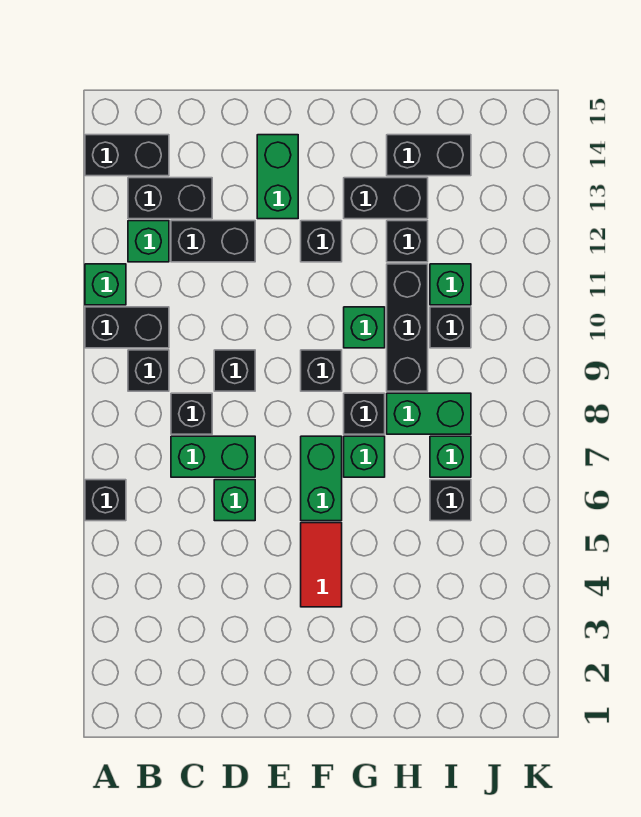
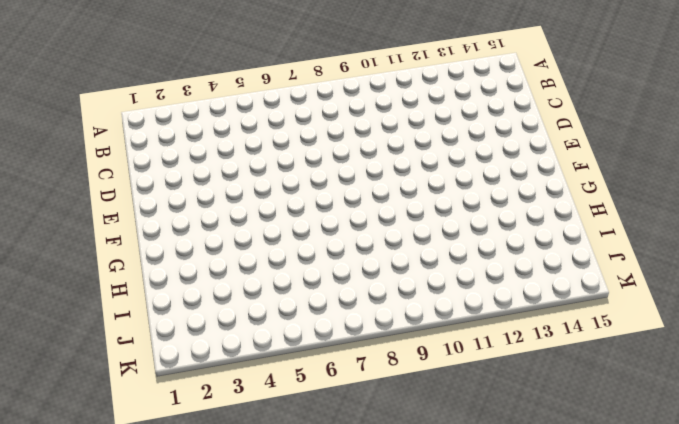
none -> black 1x1 brick [85,480,126,521]
none -> black 1x2 brick [85,307,169,348]
none -> green 1x1 brick [85,264,126,305]

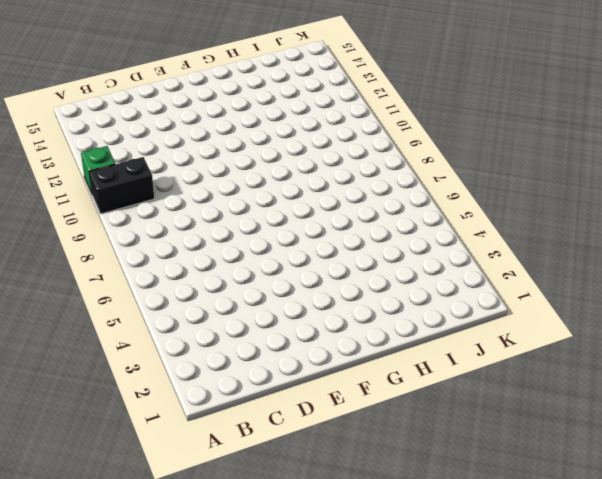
none -> black 1x1 brick [85,480,126,521]
none -> black 1x2 brick [85,135,169,176]
none -> black 1x1 brick [128,350,169,391]

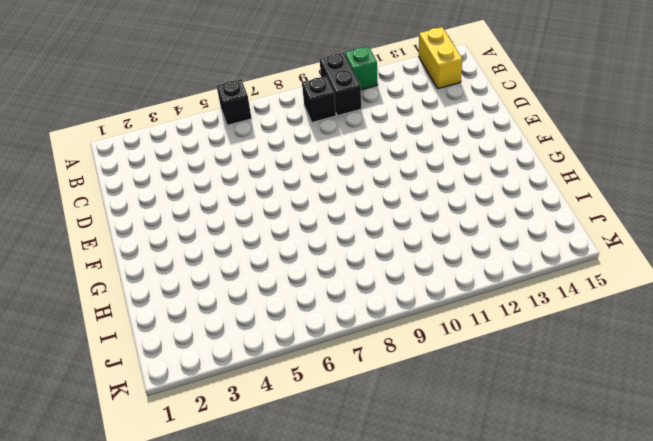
yellow 1x2 brick [419,27,462,89] -> black 1x2 brick [85,135,169,176]
none -> green 1x1 brick [128,221,169,262]
none -> black 1x2 brick [128,178,212,219]
none -> green 1x2 brick [171,436,255,477]

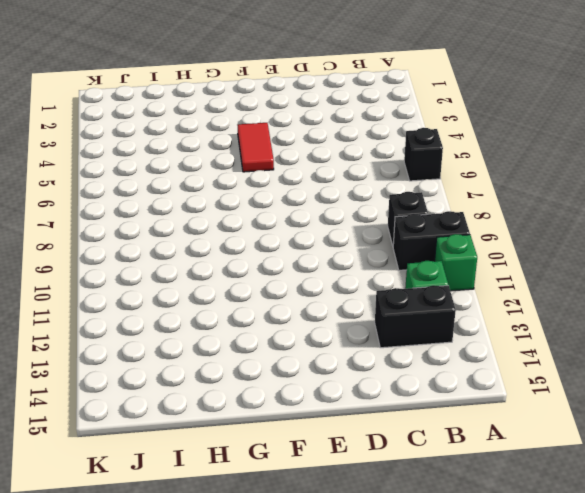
none -> black 1x2 brick [85,135,169,176]
none -> green 1x2 brick [171,436,255,477]
none -> black 1x1 brick [171,393,212,434]

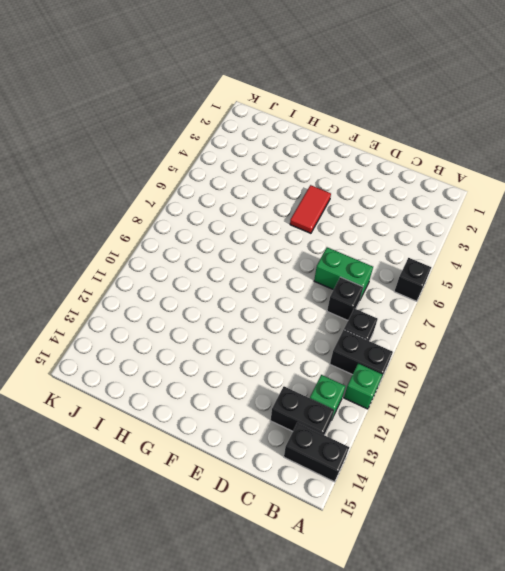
none -> black 1x2 brick [171,221,255,262]
none -> green 1x1 brick [214,480,255,521]
none -> black 1x1 brick [214,350,255,391]

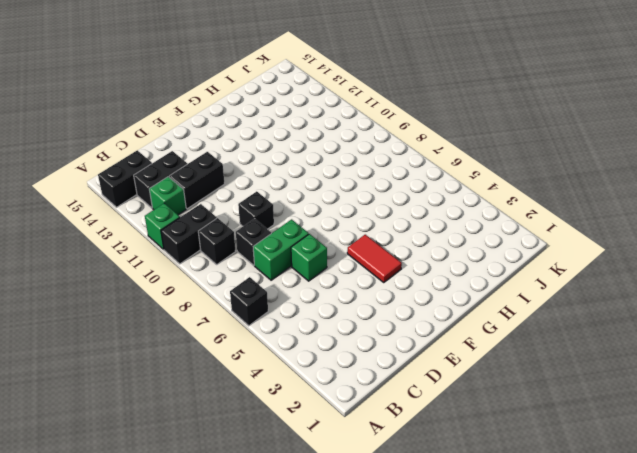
none -> green 1x2 brick [257,135,298,219]
none -> green 1x2 brick [301,436,342,521]
none -> black 1x1 brick [301,350,342,391]

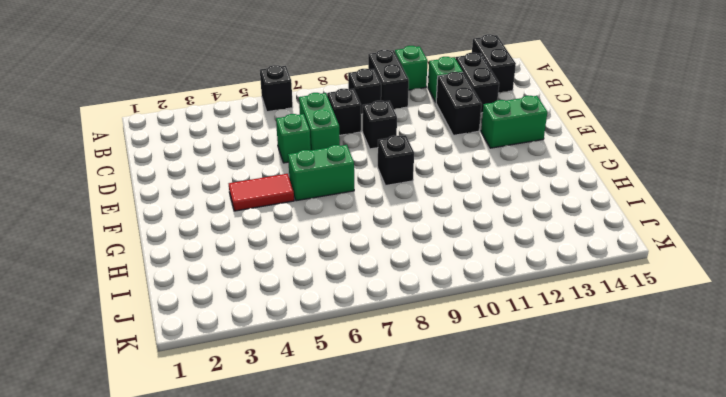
none -> black 1x1 brick [301,221,342,262]
none -> green 1x1 brick [344,436,385,477]
none -> black 1x1 brick [344,393,385,434]

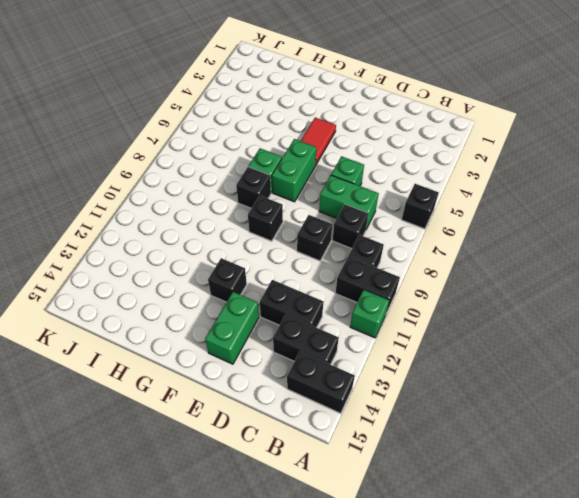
none -> green 1x1 brick [128,221,169,262]
none -> green 1x1 brick [344,307,385,348]
none -> black 1x2 brick [344,178,428,219]

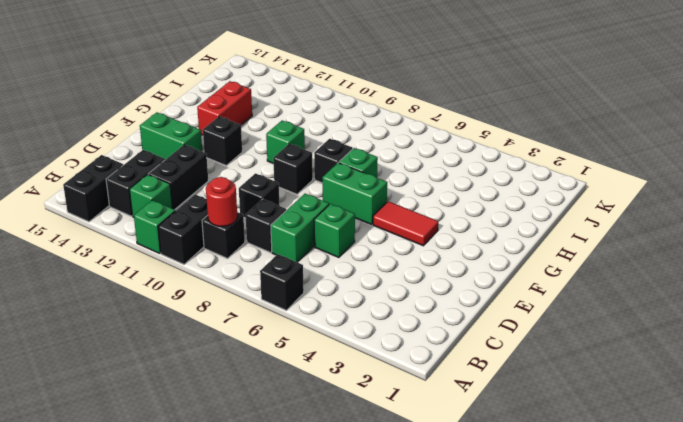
red 1x1 round brick [206,177,237,226] -> none
red 1x2 brick [197,81,252,135] -> black 1x2 brick [344,178,428,219]
none -> green 1x2 brick [387,393,471,434]
none -> black 1x3 brick [387,264,428,391]
none -> black 1x1 brick [387,221,428,262]

